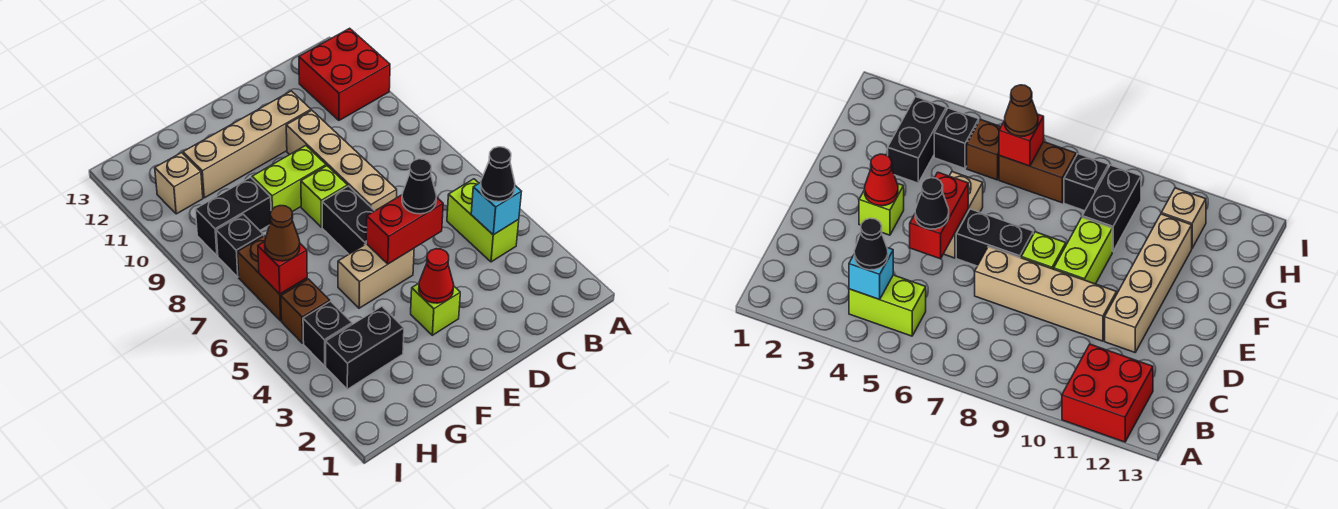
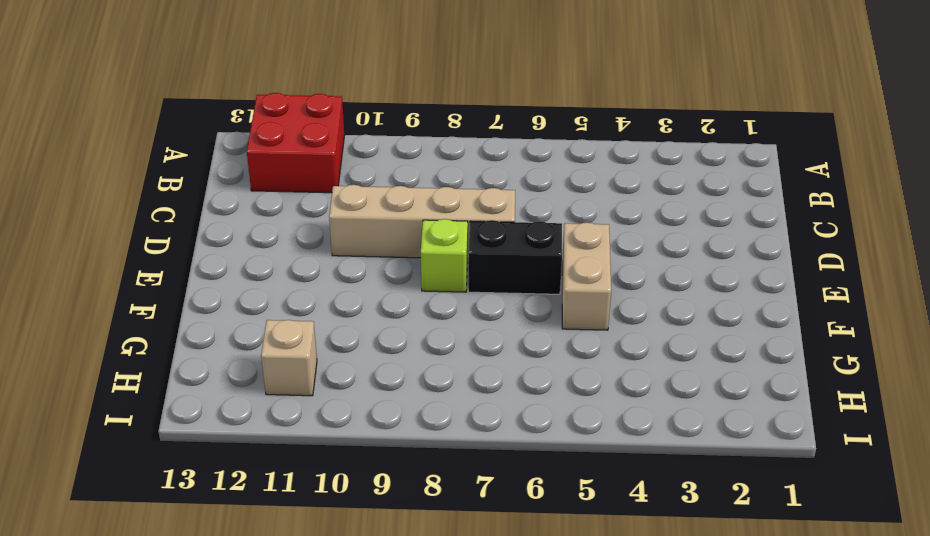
none -> lime 1x2 brick [447,179,519,262]
none -> tan 1x4 brick [183,91,311,198]
none -> lime 1x1 brick [411,283,460,335]

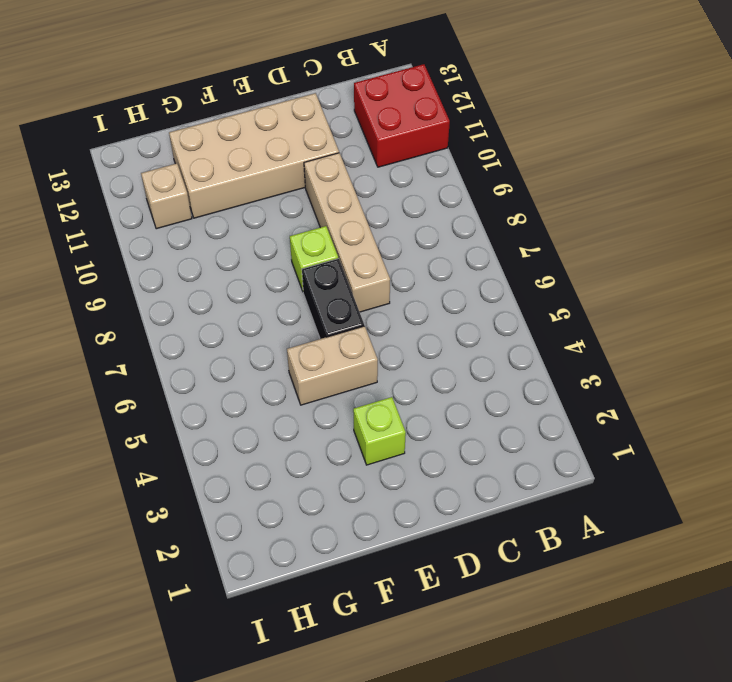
tan 2x4 brick [169,93,339,218] -> tan 1x4 brick [183,91,311,198]
none -> lime 1x2 brick [447,179,519,262]
none -> lime 1x2 brick [252,146,326,212]
none -> black 1x2 brick [326,306,404,389]

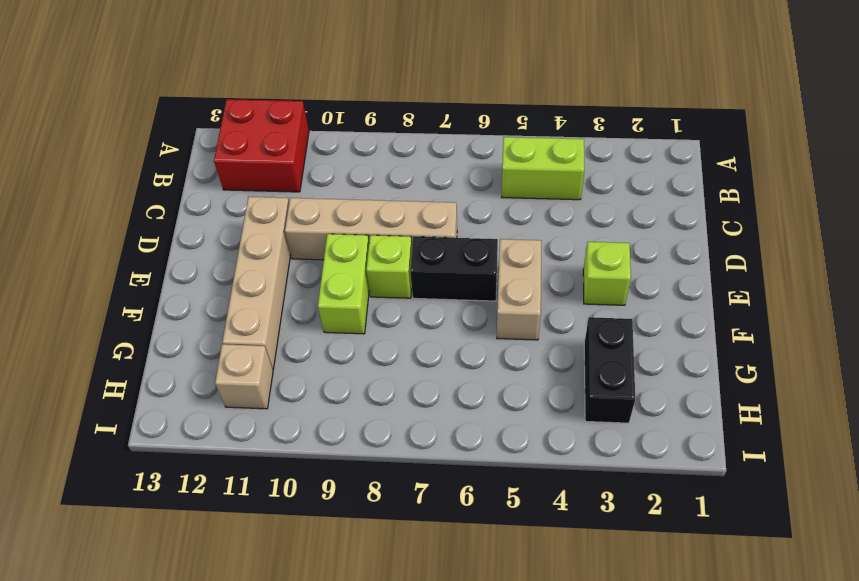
none -> black 1x2 brick [195,177,271,256]
none -> black 1x1 brick [303,301,352,366]
none -> brown 1x1 brick [281,279,330,343]

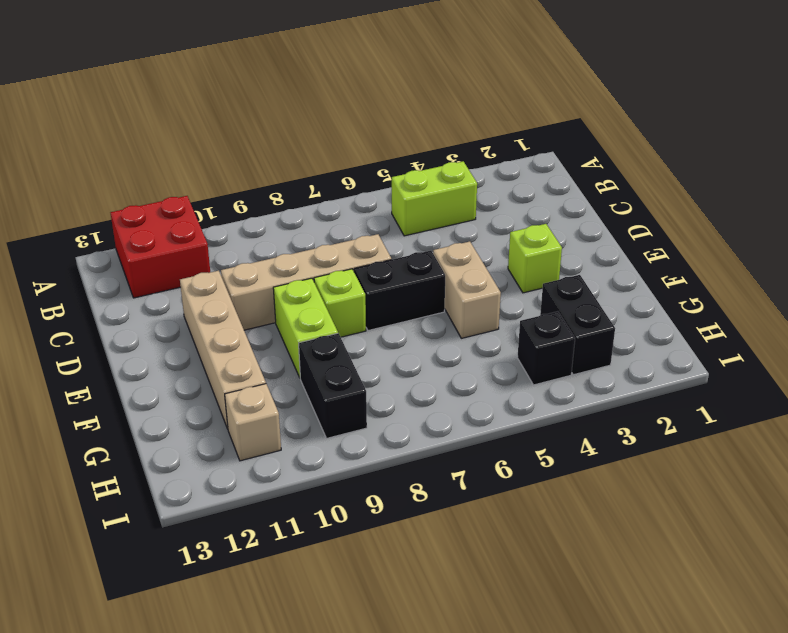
none -> brown 1x1 brick [281,279,330,343]
none -> brown 1x2 brick [237,236,307,321]
none -> black 1x1 brick [216,214,264,277]

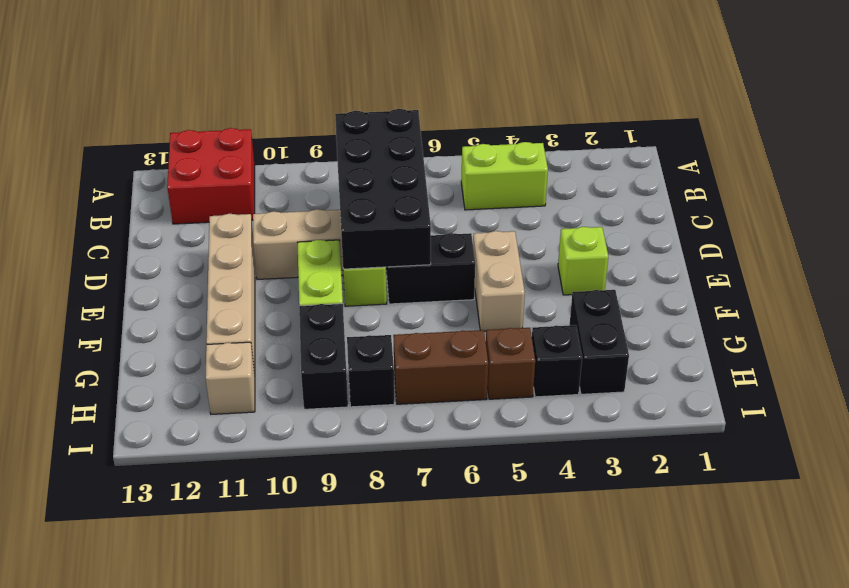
black 2x4 brick [335,109,431,269] -> none
none -> cyan 1x1 brick [471,182,522,235]
none -> red 1x2 brick [366,195,443,264]
none -> red 1x1 cone [419,249,454,303]

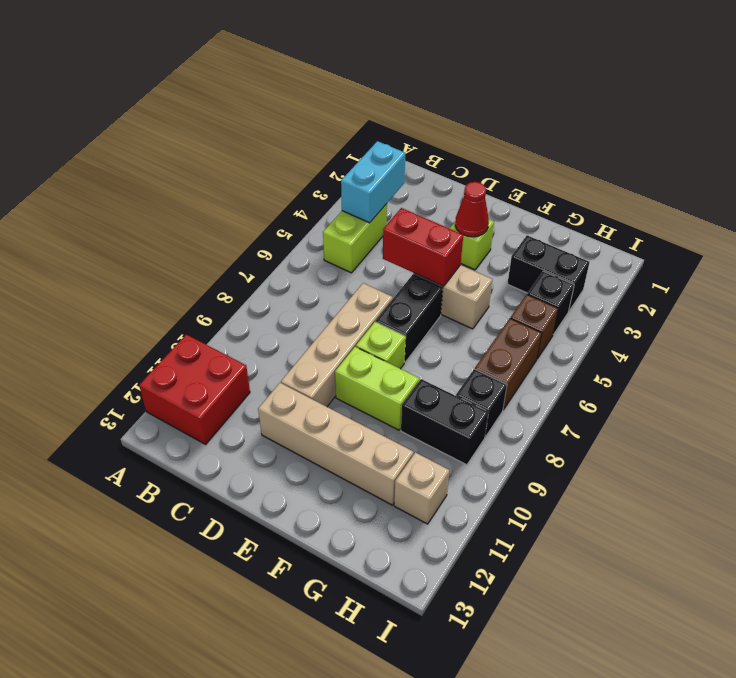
cyan 1x2 brick [341,141,405,223] -> cyan 1x1 brick [471,182,522,235]
none -> red 1x1 brick [258,242,307,294]
none -> black 1x1 cone [480,147,515,202]
none -> black 1x1 cone [402,159,436,214]

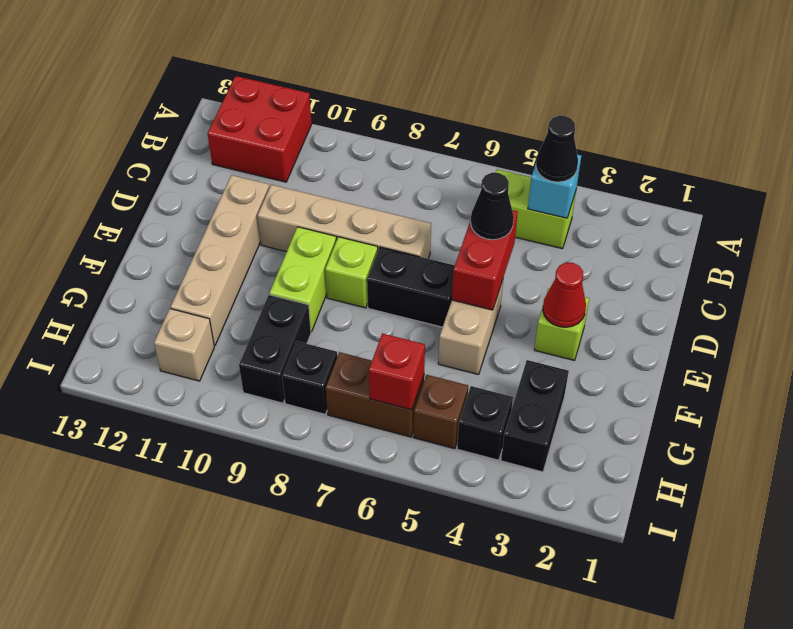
none -> brown 1x1 cone [265,206,300,261]

